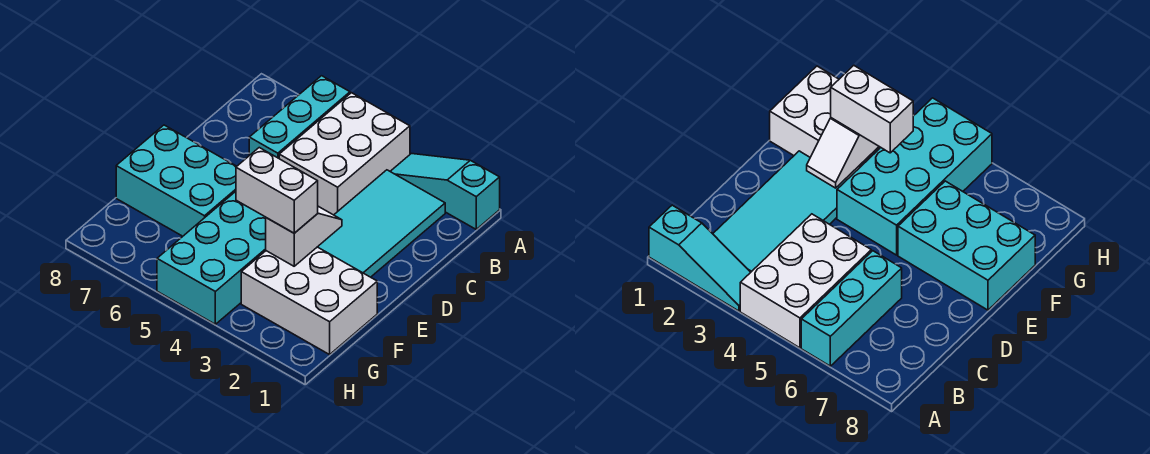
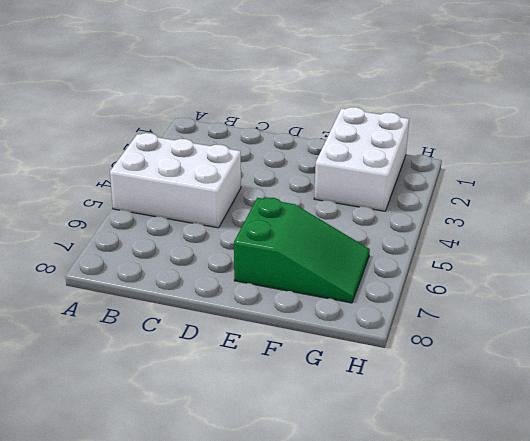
green 2x3 slope [234,197,370,303] -> cyan 2x3 brick [116,125,237,236]
none -> cyan 1x3 slope [390,154,500,229]
none -> cyan 1x3 brick [249,76,350,158]

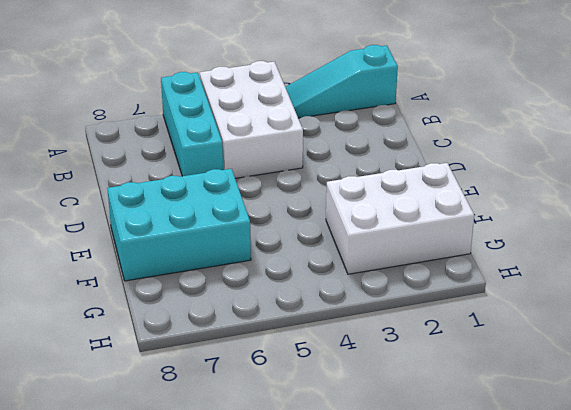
none -> cyan 2x4 tile [318,170,445,277]
none -> cyan 2x4 brick [157,191,266,324]

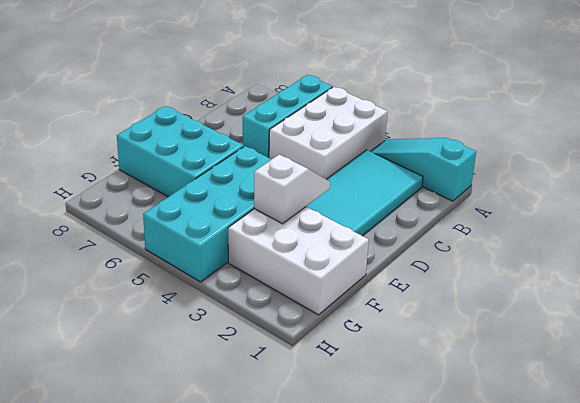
none -> white 1x2 brick [236,148,318,233]

